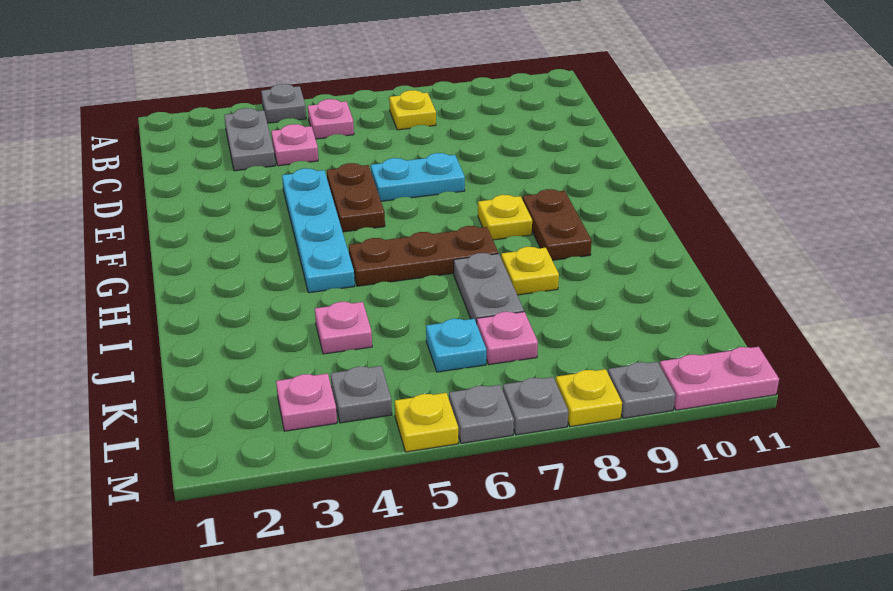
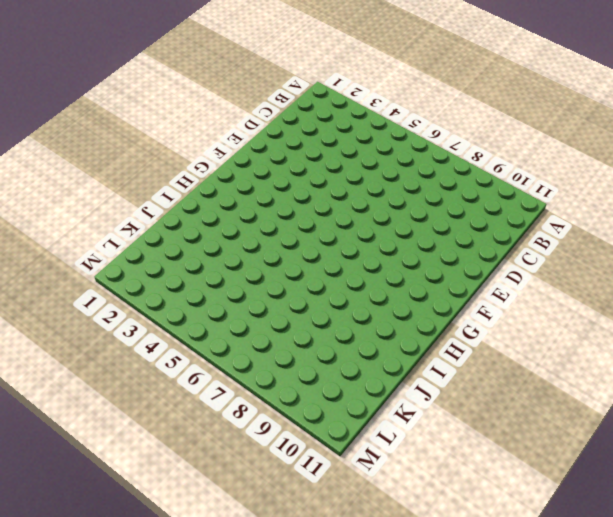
none -> grey 1x1 plate [261,84,306,123]
none -> grey 1x2 plate [224,108,275,171]
none -> pink 1x1 plate [308,99,354,139]

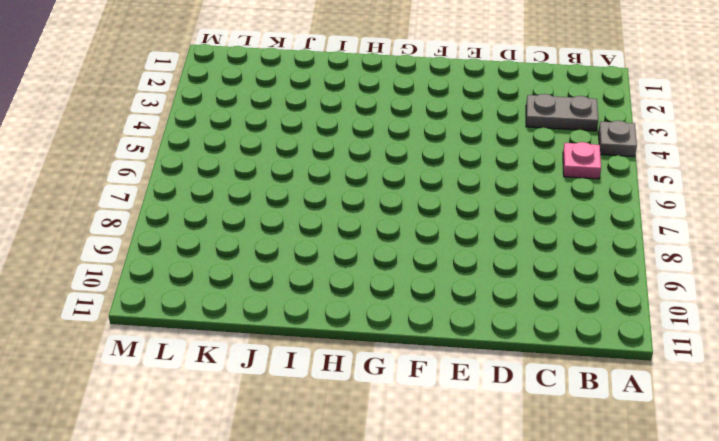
none -> yellow 1x1 plate [389,90,436,130]
none -> pink 1x1 plate [271,124,318,166]
none -> cyan 1x4 plate [282,168,355,293]

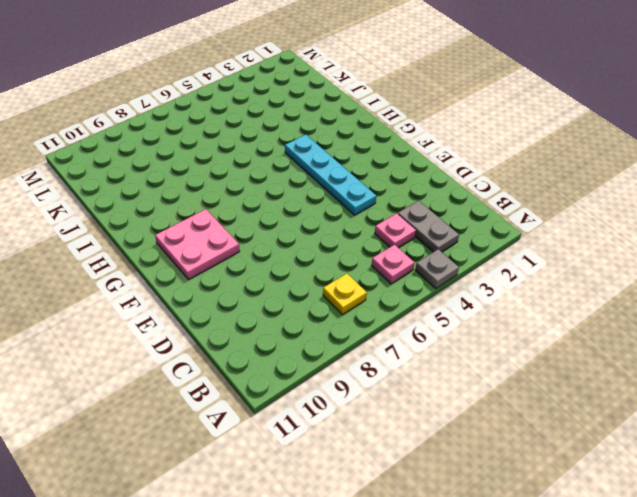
pink 2x2 plate [155,209,240,279] -> brown 1x2 plate [523,189,592,260]
none -> brown 1x2 plate [327,163,385,232]
none -> cyan 1x2 plate [371,153,465,201]
none -> yellow 1x1 plate [478,195,532,240]

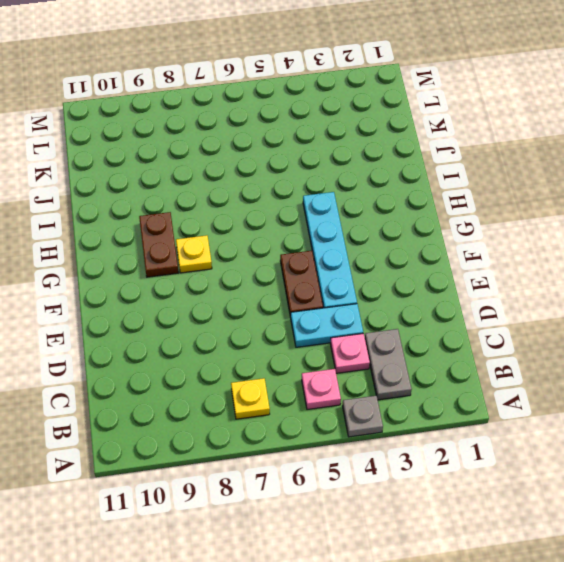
cyan 1x2 plate [291,304,363,347] -> cyan 1x2 plate moved to [371,153,465,201]
none -> brown 1x3 plate [349,226,498,286]
none -> grey 1x2 plate [454,253,524,324]
none -> yellow 1x1 plate [501,246,559,295]

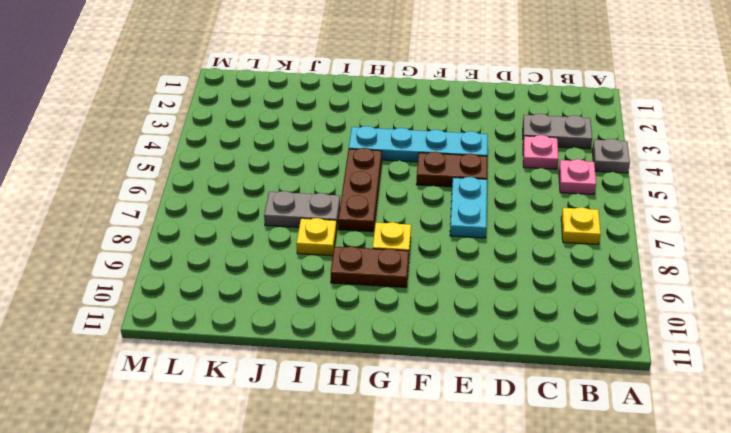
none -> pink 1x1 plate [315,302,372,354]
none -> cyan 1x1 plate [426,319,486,372]
none -> pink 1x1 plate [477,312,538,365]

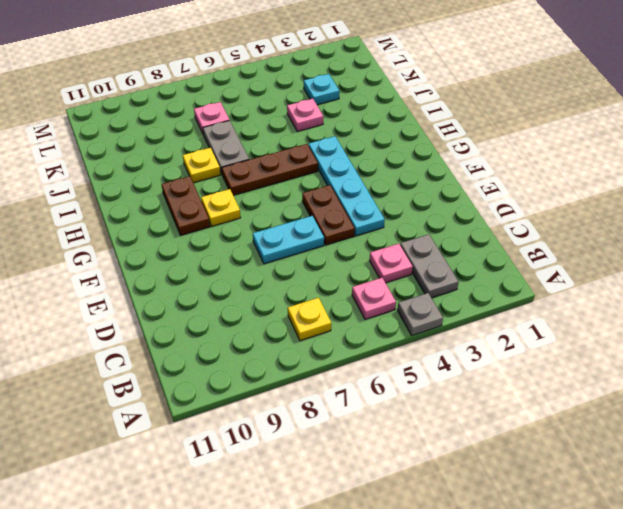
cyan 1x1 plate [304,74,339,105] -> cyan 1x1 plate moved to [426,319,486,372]
none -> pink 1x1 plate [276,373,337,431]
none -> grey 1x1 plate [331,366,392,423]
none -> yellow 1x1 plate [395,393,458,452]

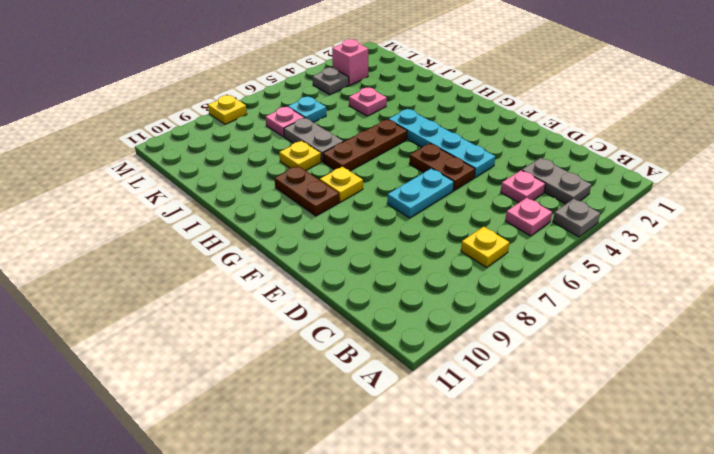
pink 1x1 brick [332,39,368,85] -> pink 1x1 plate [276,373,337,431]
none -> yellow 1x1 plate [395,393,458,452]
none -> grey 1x1 plate [449,385,514,443]
none -> grey 1x1 plate [503,377,568,435]

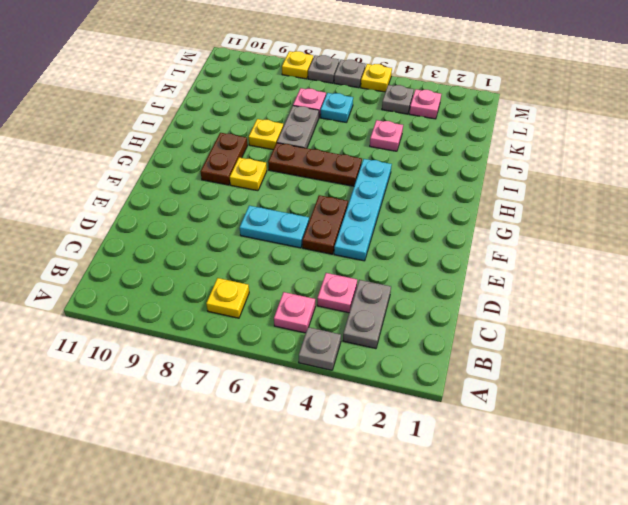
none -> grey 1x1 plate [608,362,675,418]
none -> pink 1x2 plate [660,347,779,410]

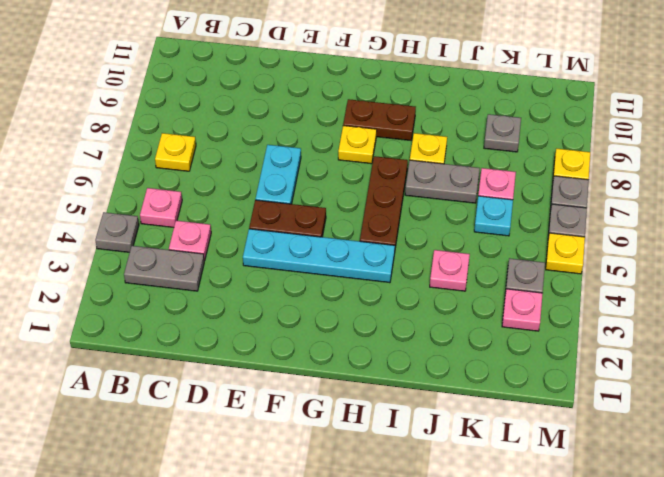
grey 1x1 plate [484,114,521,152] -> grey 1x1 plate moved to [608,362,675,418]
none -> pink 1x2 plate [660,347,779,410]

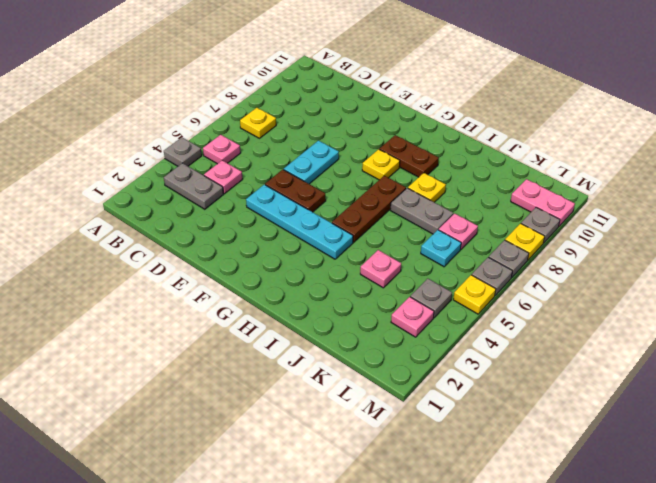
pink 1x2 plate [511,179,575,226] -> pink 1x2 plate turned to [660,347,779,410]

